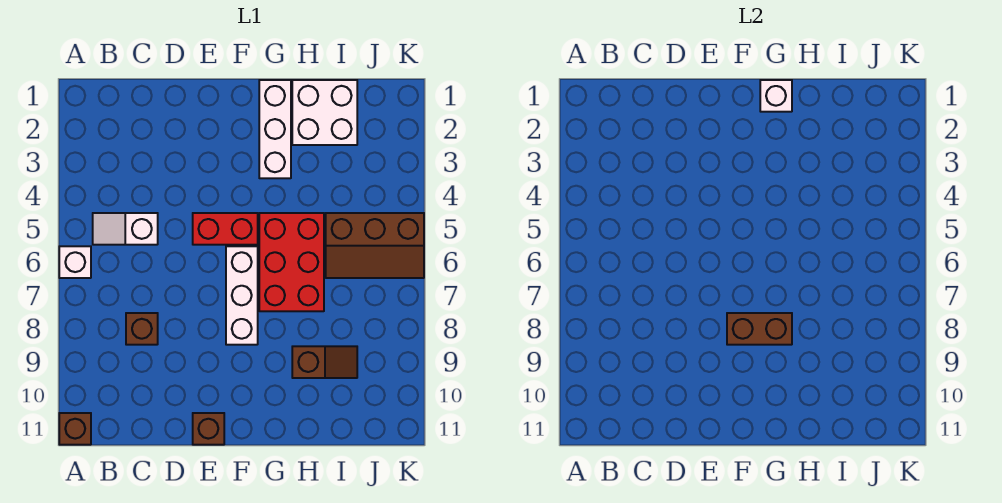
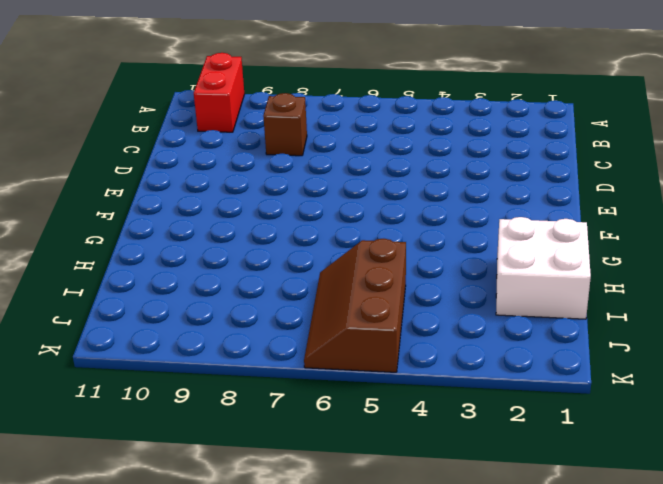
red 1x2 brick [194,53,244,132] -> red 1x2 brick moved to [193,213,258,245]
none -> white 1x1 brick [59,246,91,278]
none -> brown 1x1 brick [59,413,91,445]
none -> white 1x2 slope [93,213,158,245]

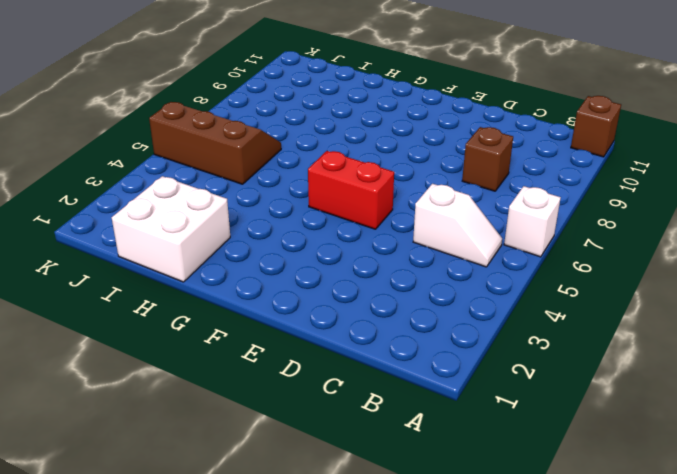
none -> brown 1x1 brick [193,413,224,445]
none -> white 1x3 brick [226,246,258,345]
none -> white 1x3 brick [259,80,291,178]

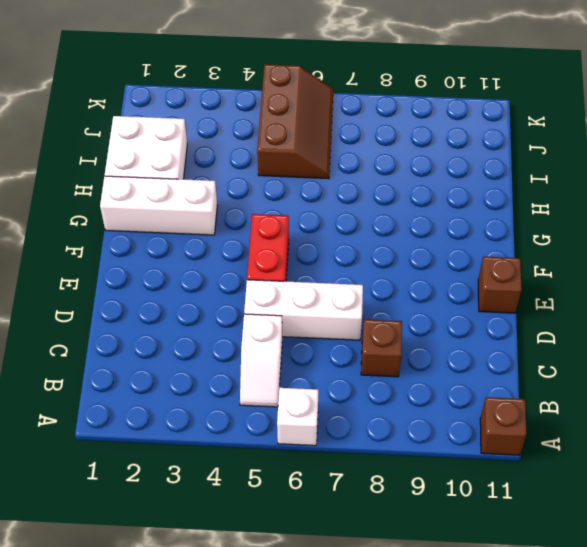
white 1x3 brick [244,280,363,340] -> white 1x3 brick moved to [226,246,258,345]
none -> red 2x3 brick [259,213,324,311]
none -> brown 1x2 slope [292,346,357,378]
none -> brown 1x2 brick [727,313,792,345]

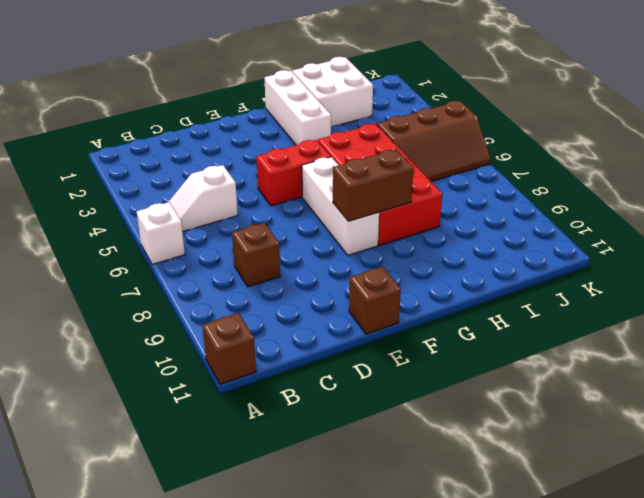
red 2x4 brick [318,124,442,245] -> red 2x3 brick [259,213,324,311]
none -> brown 1x2 slope [292,346,357,378]
none -> white 1x1 brick [760,80,792,112]

